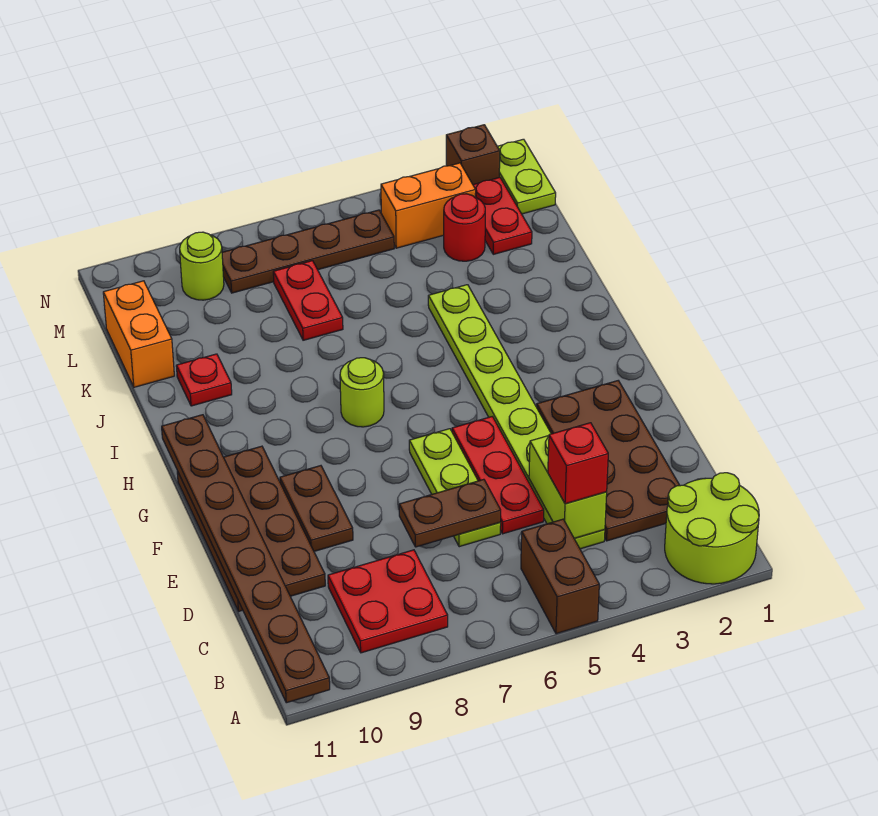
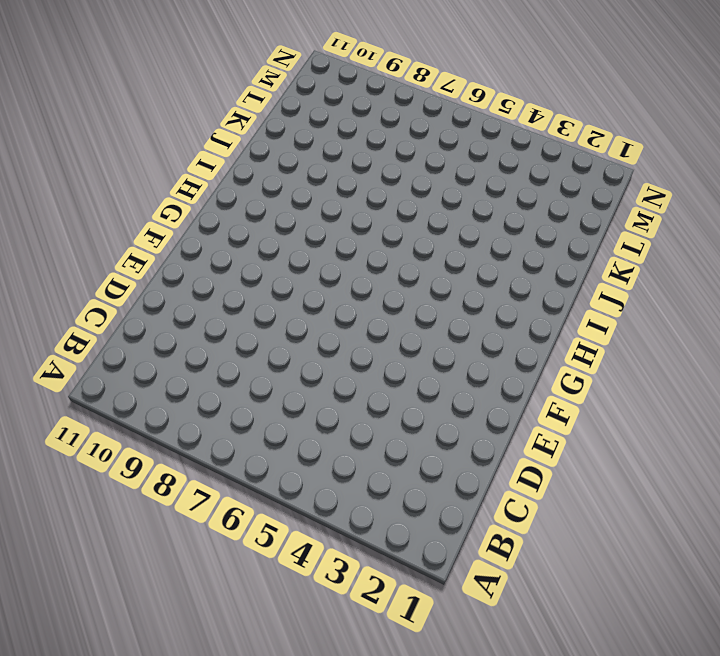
none -> lime 2x2 round brick [665,473,759,584]
none -> brown 1x2 brick [521,519,599,634]
none -> red 2x2 plate [328,550,448,653]

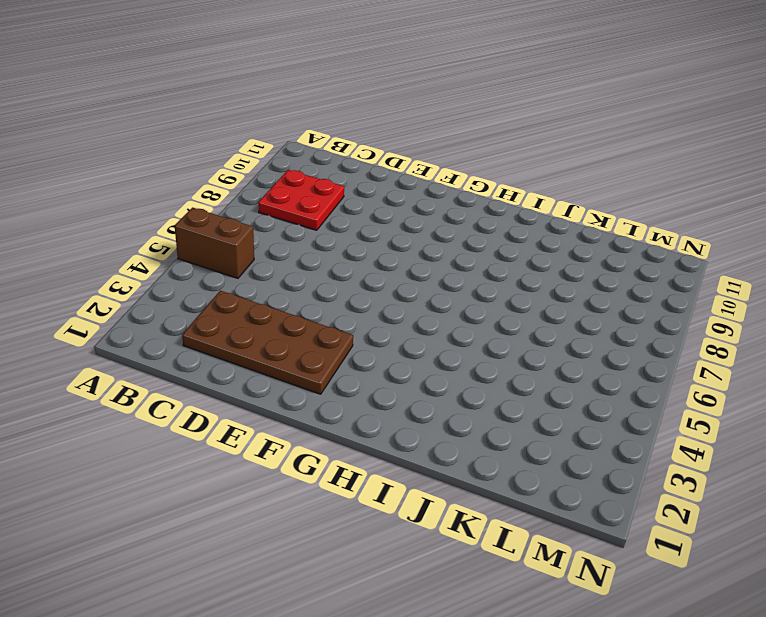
none -> lime 2x2 round brick [665,473,759,584]
none -> lime 1x8 plate [428,285,605,549]
none -> red 1x3 plate [452,417,544,534]

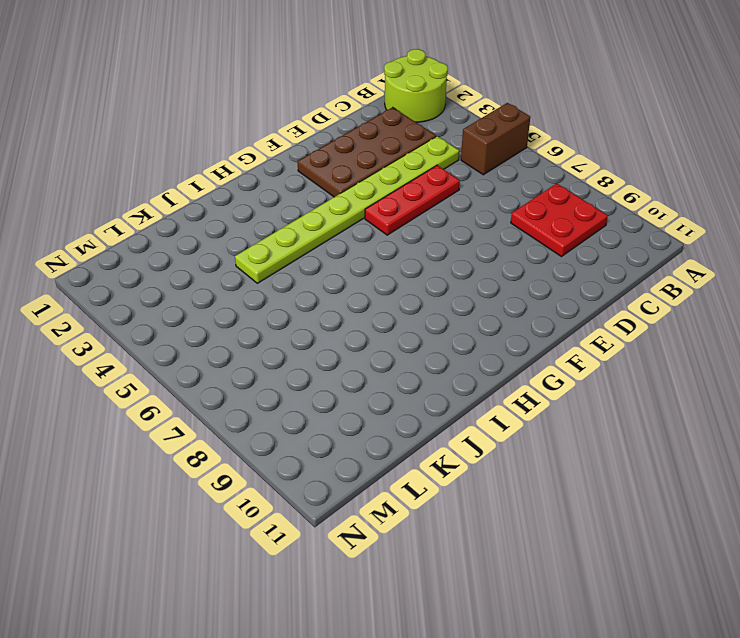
none -> lime 1x3 plate [409,429,501,547]
none -> brown 2x4 plate [177,446,325,611]
none -> brown 1x2 plate [280,466,353,551]

